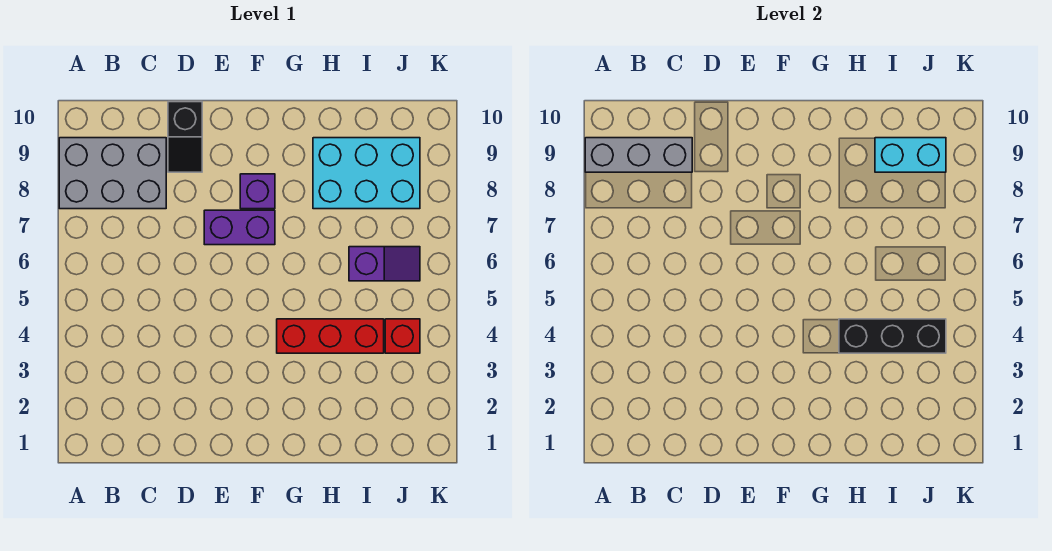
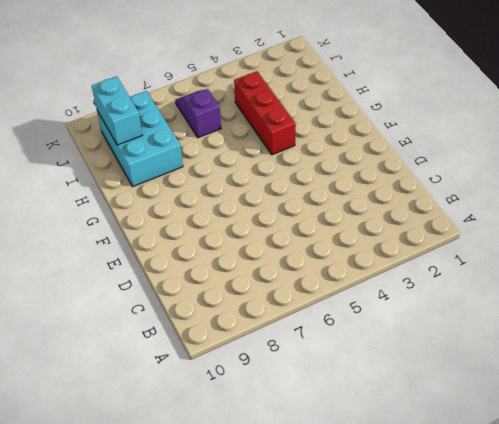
none -> grey 2x3 brick [59,138,166,209]
none -> black 1x2 slope [168,102,202,172]

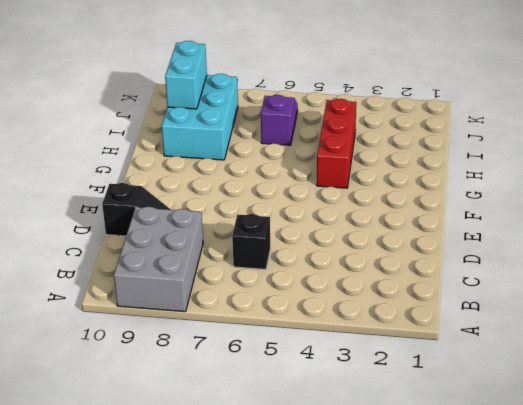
black 1x1 brick [232,214,270,269] -> none
none -> purple 1x2 brick [204,210,275,245]
none -> purple 1x1 brick [240,174,275,209]

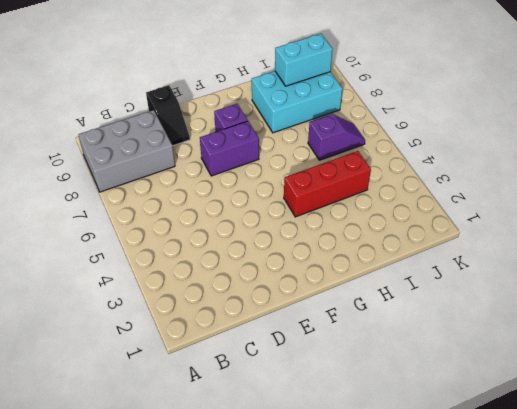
none -> red 1x1 brick [385,319,420,353]
none -> grey 1x3 brick [585,138,692,172]

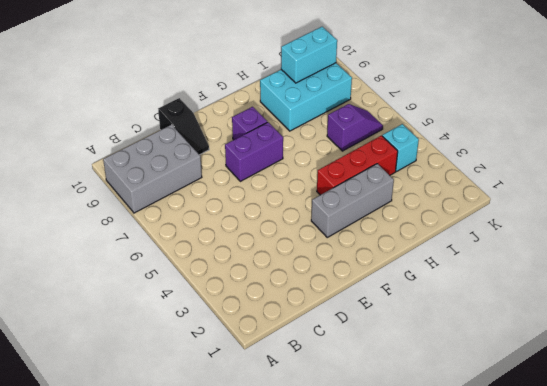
grey 1x3 brick [311,164,394,237] -> grey 1x3 brick moved to [585,138,692,172]
cyan 1x1 brick [382,124,419,172] -> red 1x1 brick [385,319,420,353]
none -> black 1x3 brick [839,319,946,353]

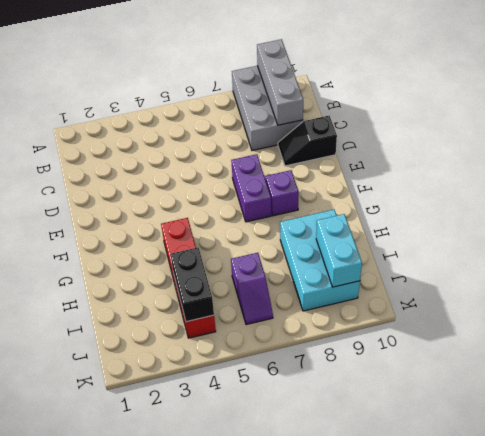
black 1x2 brick [171,248,214,322] -> black 1x3 brick [839,319,946,353]

